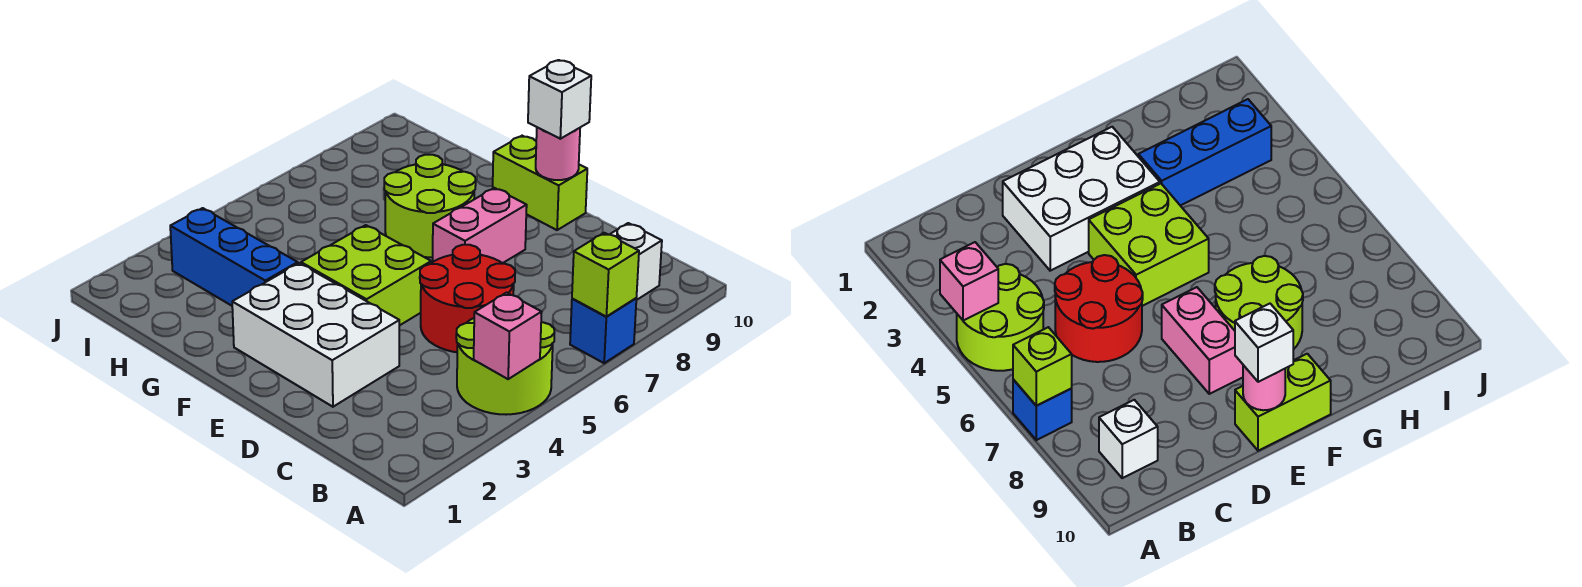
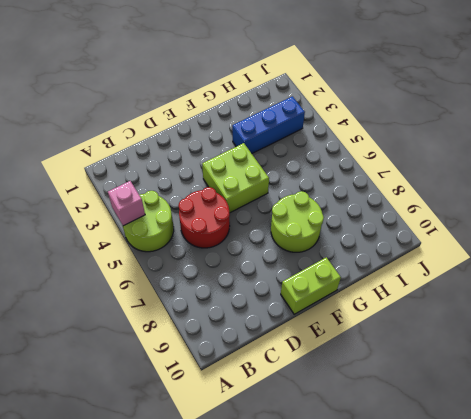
none -> blue 1x1 brick [570,298,636,363]
none -> white 1x1 brick [610,223,662,300]
none -> white 2x3 brick [232,263,399,407]

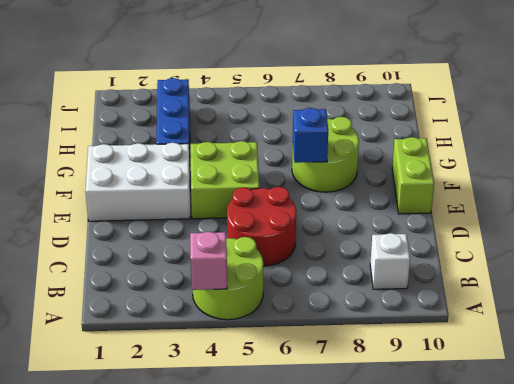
white 2x3 brick [85,143,190,221] -> white 2x3 brick turned to [232,263,399,407]
blue 1x1 brick [293,108,328,163] -> blue 1x1 brick moved to [570,298,636,363]
none -> pink 1x2 brick [433,188,527,263]
none -> lime 1x1 brick [572,233,639,317]
none -> pink 1x1 round brick [536,127,580,180]

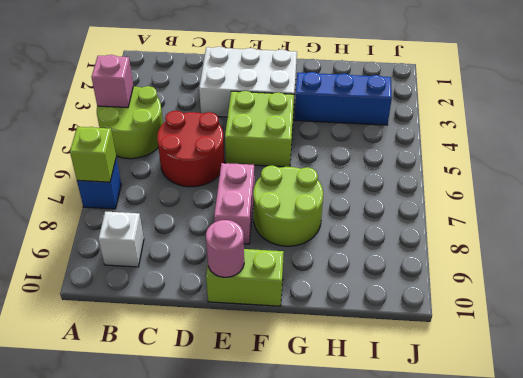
none -> white 1x1 brick [528,60,591,139]

